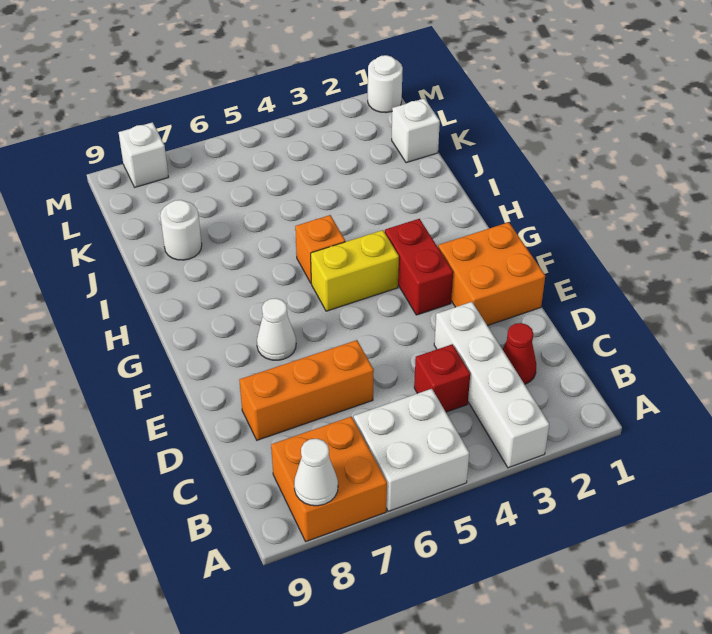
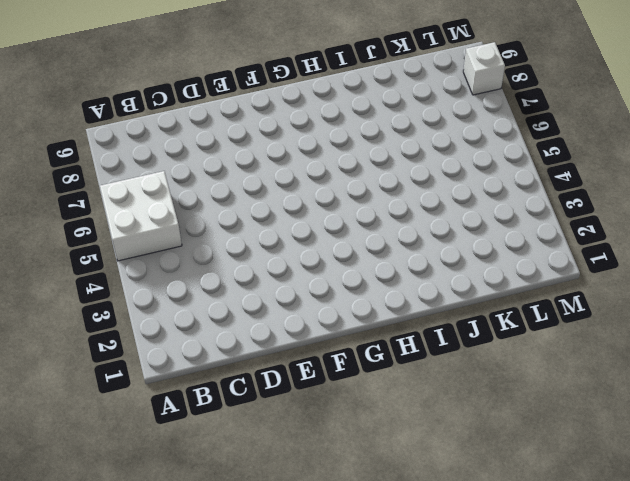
none -> white 1x4 brick [434,302,549,468]
none -> orange 2x2 brick [271,417,387,541]
none -> red 1x1 cone [502,323,536,384]

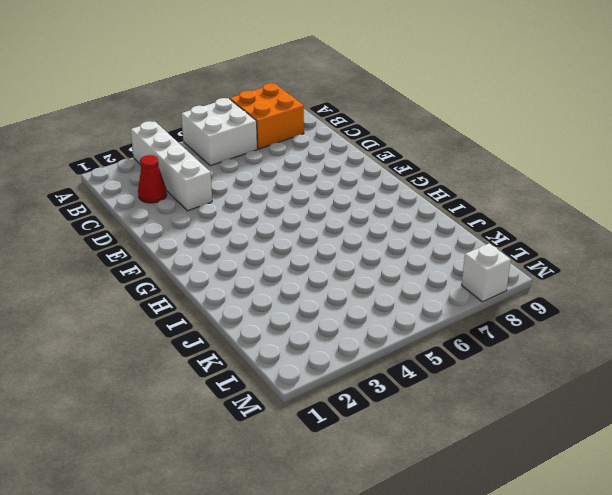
none -> red 1x1 brick [414,344,470,412]
none -> orange 1x3 brick [239,340,374,440]
none -> orange 2x2 brick [438,222,545,326]

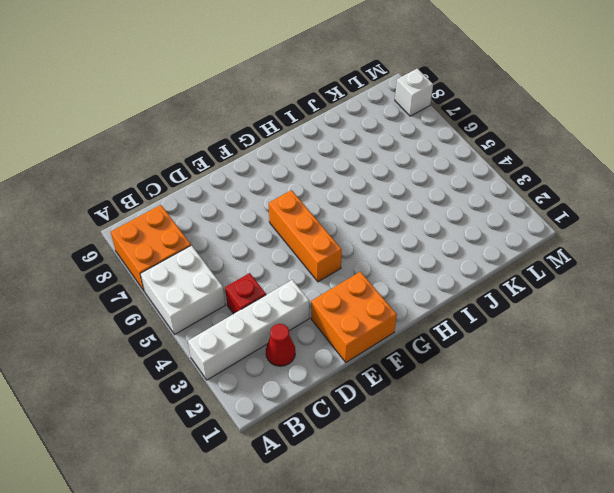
orange 1x3 brick [269,190,342,282] -> orange 1x3 brick moved to [239,340,374,440]
none -> red 1x2 brick [384,219,453,315]
none -> white 1x1 cone [257,298,296,360]
none -> yellow 1x2 brick [311,230,399,311]

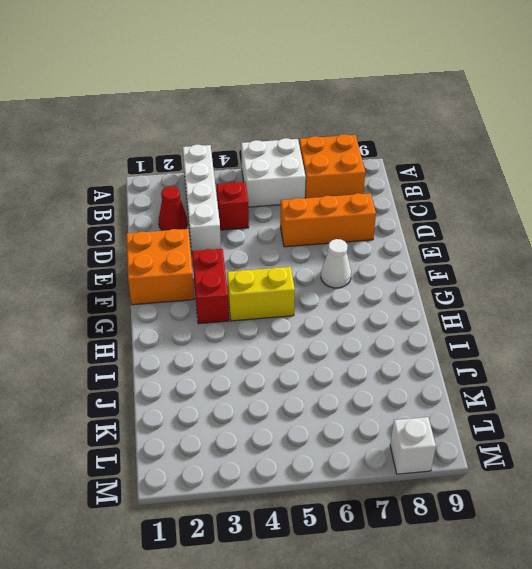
none -> orange 1x1 brick [295,215,345,283]
none -> white 1x1 round brick [160,200,202,260]
none -> white 1x1 brick [392,98,440,163]

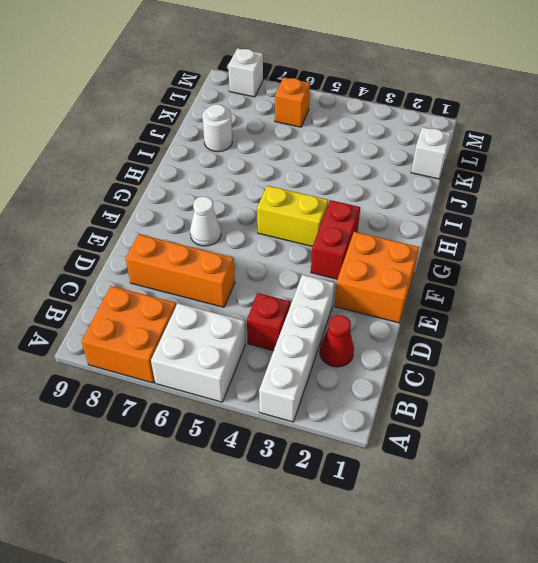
orange 1x1 brick [275,77,310,127] -> orange 1x1 brick moved to [295,215,345,283]
none -> white 1x1 round brick [368,55,403,113]
none -> white 1x1 cone [294,439,338,506]

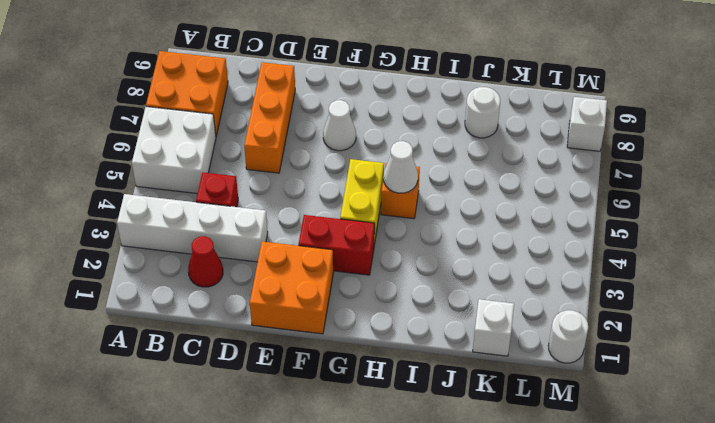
white 1x1 cone [384,141,418,193] -> white 1x1 cone moved to [294,439,338,506]

